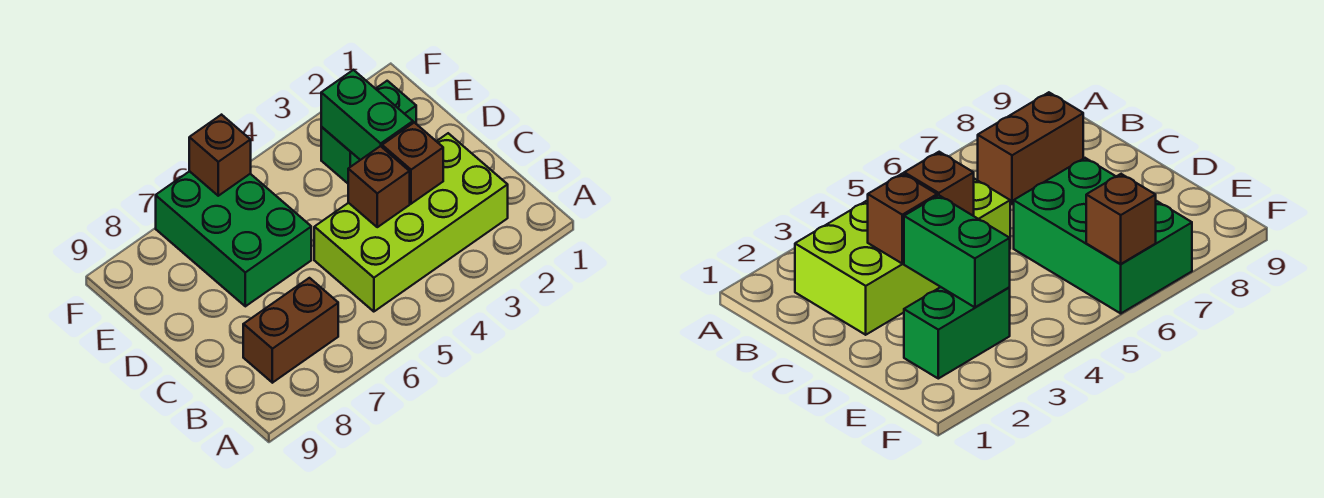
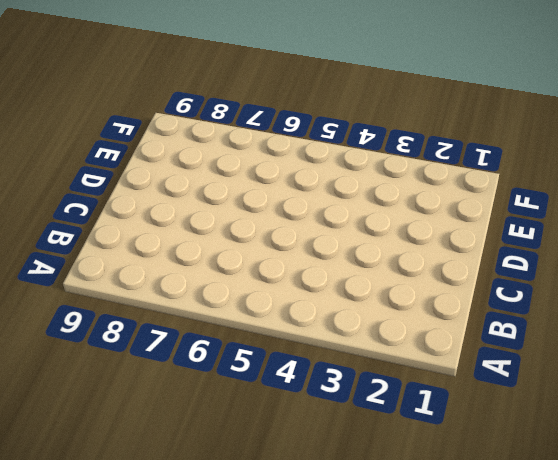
none -> lime 2x4 brick [314,133,508,312]
none -> brown 1x2 brick [243,278,338,383]

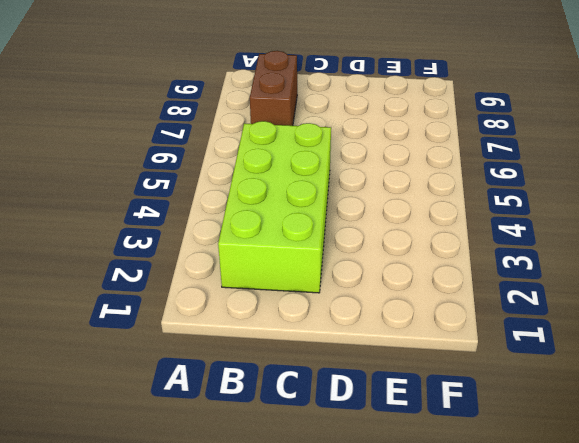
none -> green 2x3 brick [156,171,311,306]
none -> green 1x2 brick [321,81,416,183]

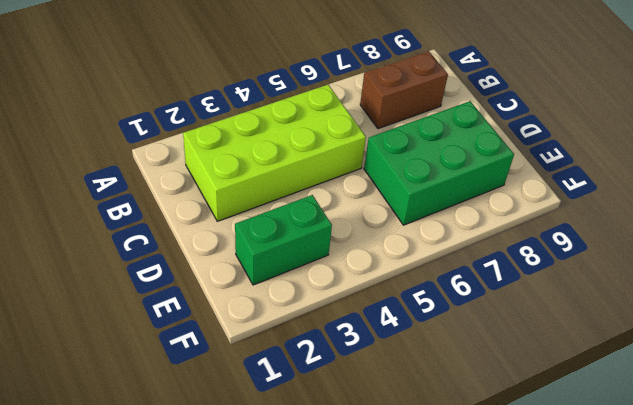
green 2x3 brick [364,101,514,225] -> green 2x3 brick turned to [156,171,311,306]
none -> brown 1x1 brick [382,122,443,204]
none -> brown 1x1 brick [348,146,410,227]

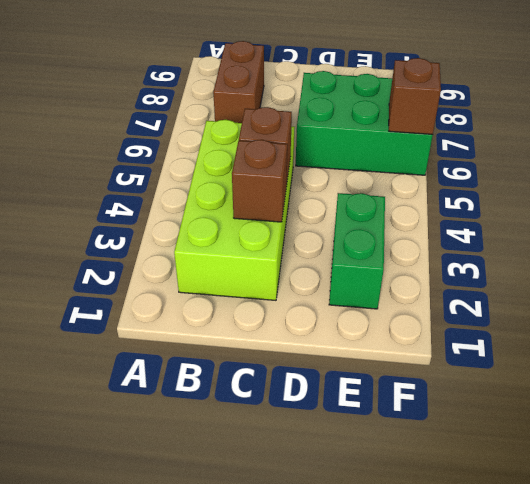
none -> green 1x2 brick [321,70,413,160]

